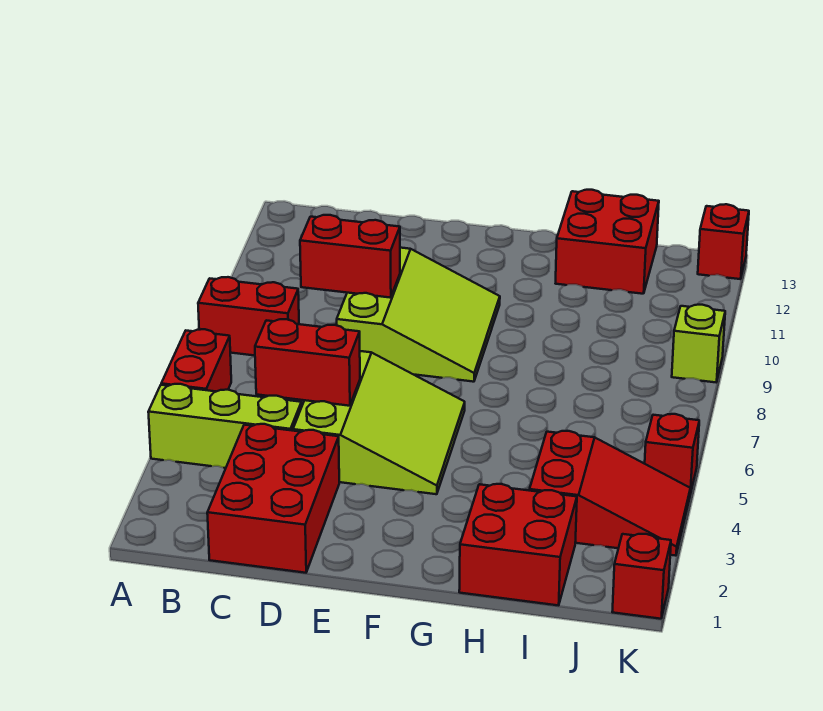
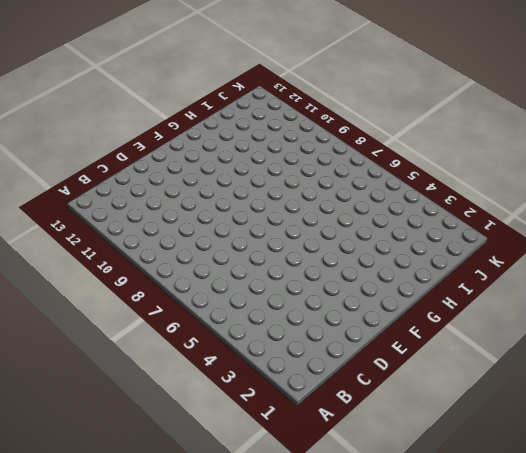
none -> lime 1x3 brick [148,384,302,468]
none -> red 1x2 brick [161,329,231,392]
none -> red 1x2 brick [198,277,299,356]

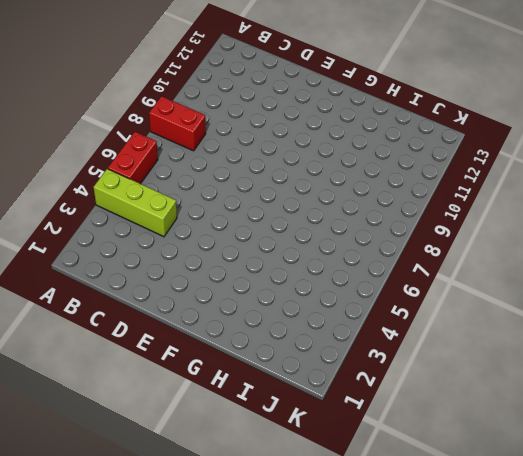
none -> red 2x3 brick [207,424,339,573]
none -> lime 3x3 slope [293,351,465,494]
none -> lime 3x3 slope [337,248,500,382]

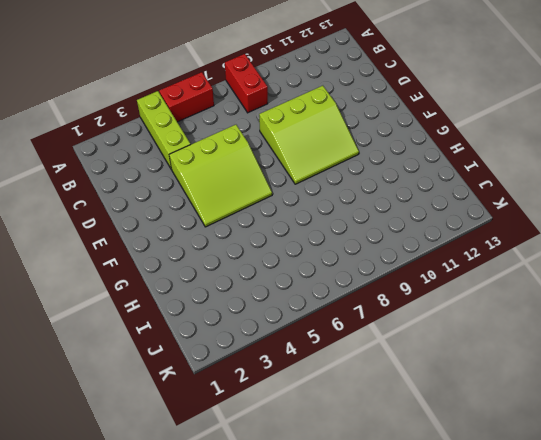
none -> red 2x3 brick [207,424,339,573]
none -> red 2x2 brick [459,484,577,605]
none -> red 2x2 brick [556,190,659,294]

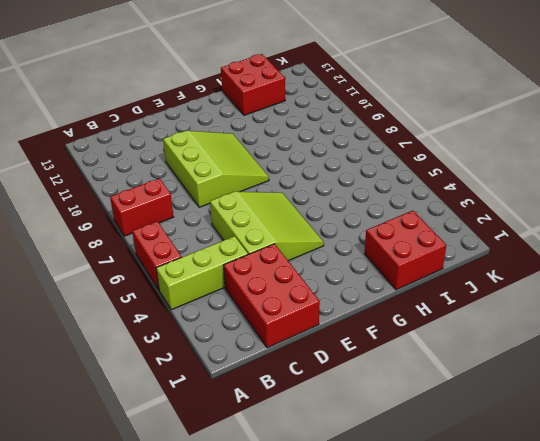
none -> red 2x3 slope [529,431,690,556]
none -> red 1x1 brick [612,534,671,619]
none -> red 1x1 brick [645,414,699,494]

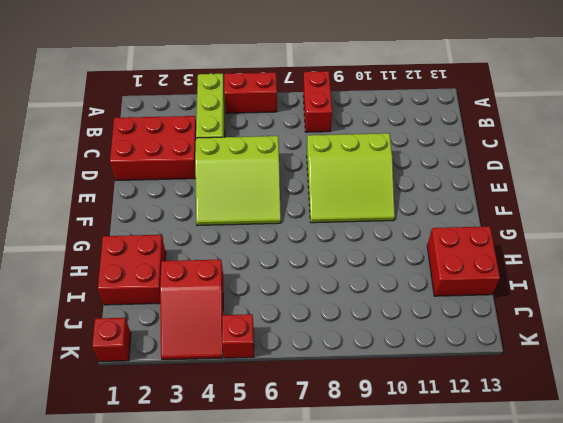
none -> lime 1x1 brick [672,305,725,382]
none -> red 1x1 brick [698,204,749,279]
none -> red 1x2 brick [255,319,360,406]

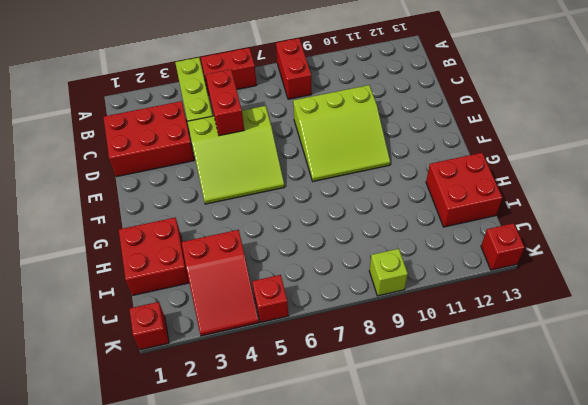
none -> red 1x2 brick [300,215,400,298]

